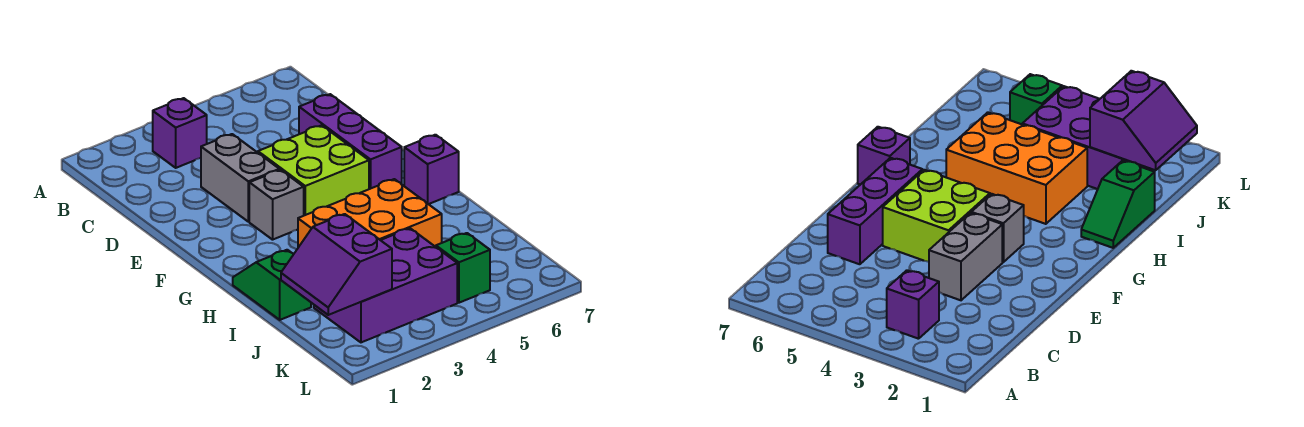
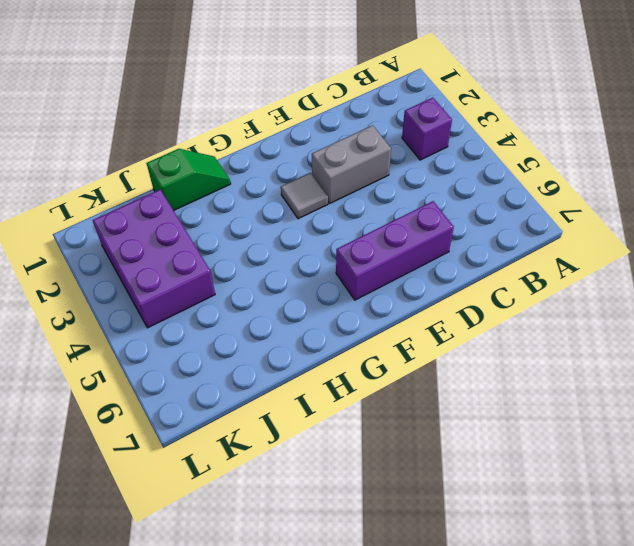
grey 1x1 tile [281,173,328,219] -> grey 1x1 brick [249,170,304,240]
none -> lime 2x2 brick [258,125,369,215]
none -> purple 1x1 brick [404,135,459,204]

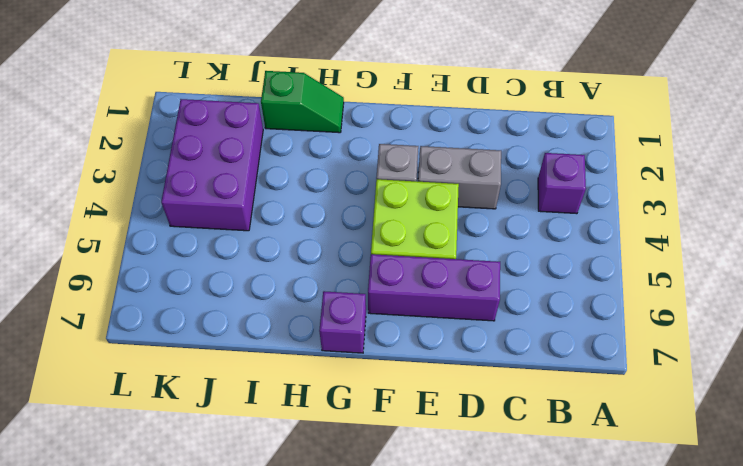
none -> orange 2x3 brick [298,179,442,247]
none -> green 1x1 brick [436,233,490,303]

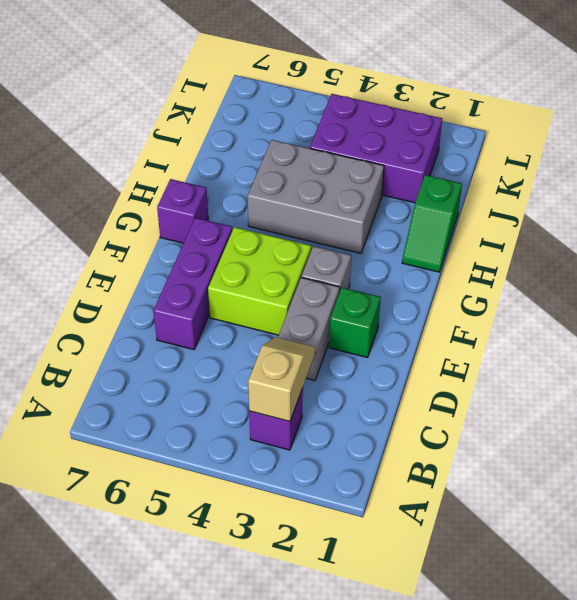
tan 1x2 slope [248,337,315,421] -> none
green 1x1 brick [329,288,381,358] -> green 1x1 brick moved to [436,233,490,303]
grey 2x3 brick [248,140,384,253] -> orange 2x3 brick [298,179,442,247]
none -> purple 2x2 slope [281,214,392,315]

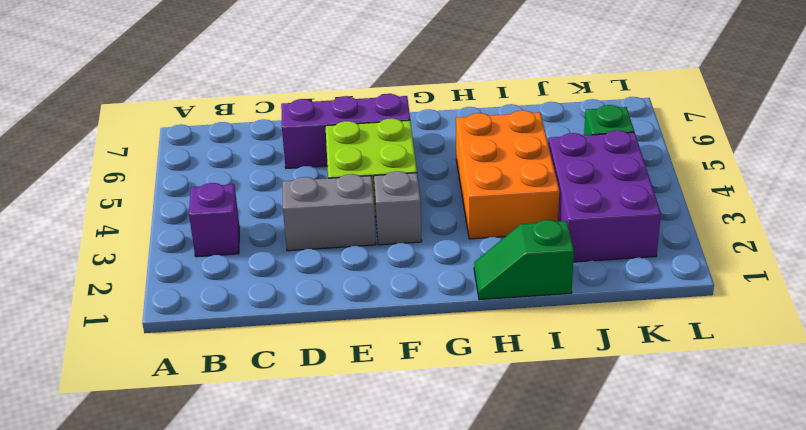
none -> purple 1x1 brick [404,135,459,204]
none -> purple 2x2 slope [281,214,392,315]

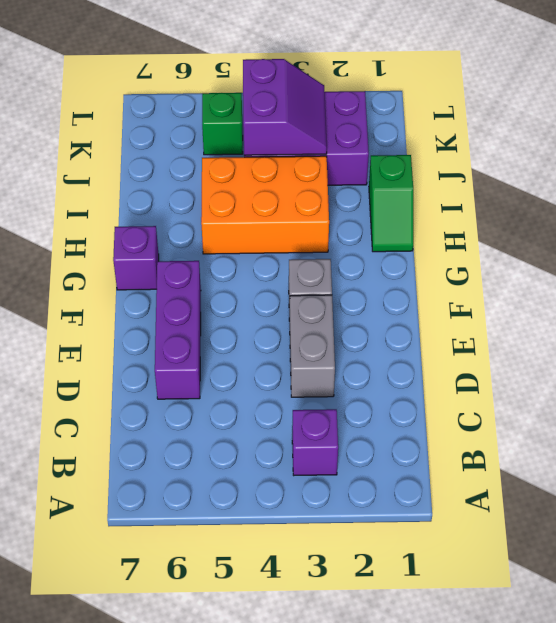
purple 2x2 slope [243,59,327,156] -> purple 2x2 slope moved to [281,214,392,315]
none -> lime 2x2 brick [258,125,369,215]

